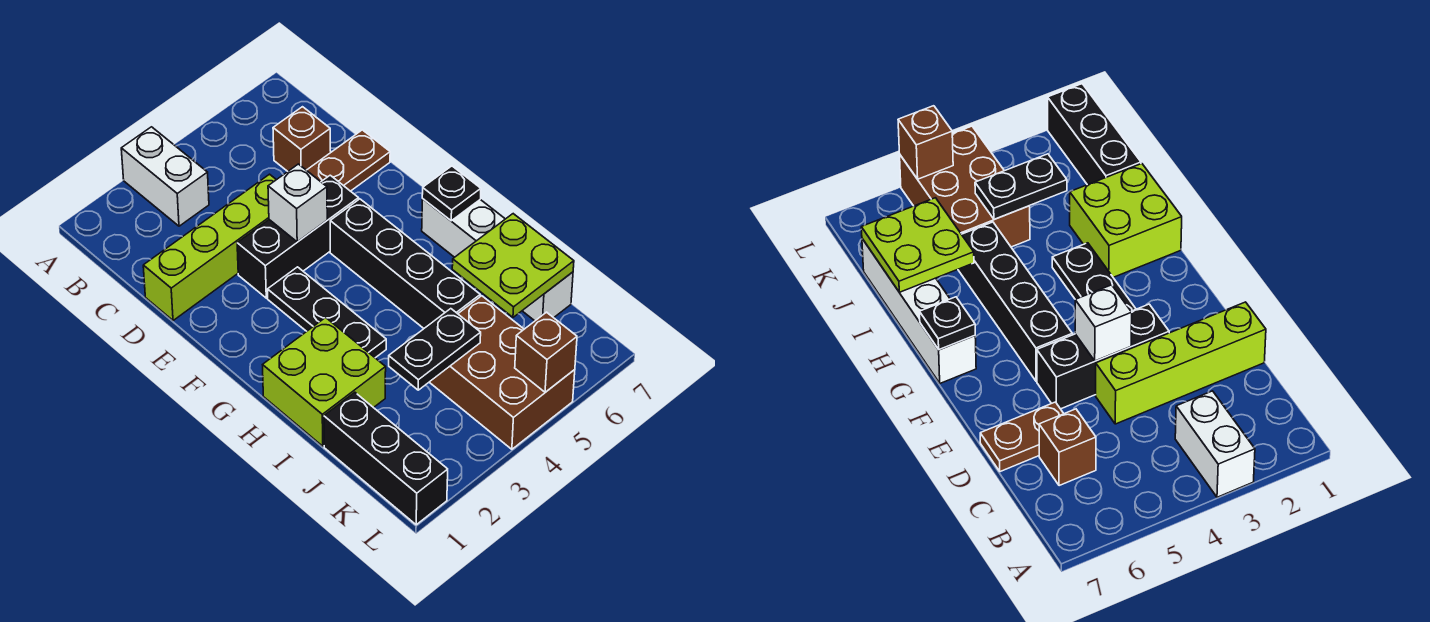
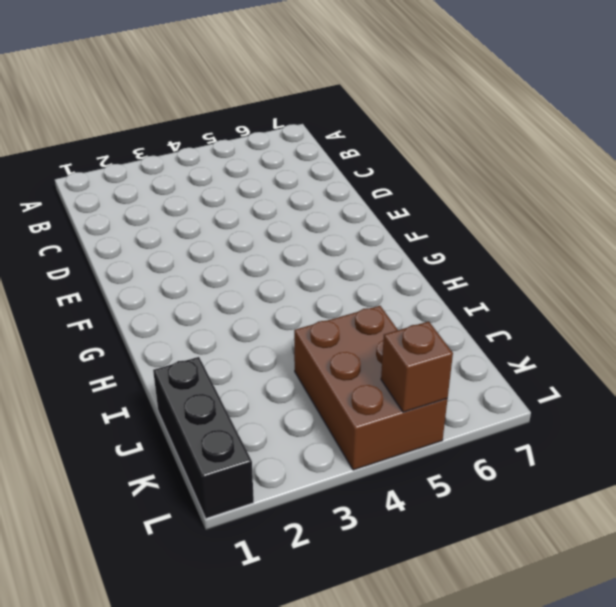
none -> white 1x2 brick [121,127,209,226]
none -> brown 1x1 brick [273,107,331,171]
none -> lime 1x4 brick [143,174,276,321]

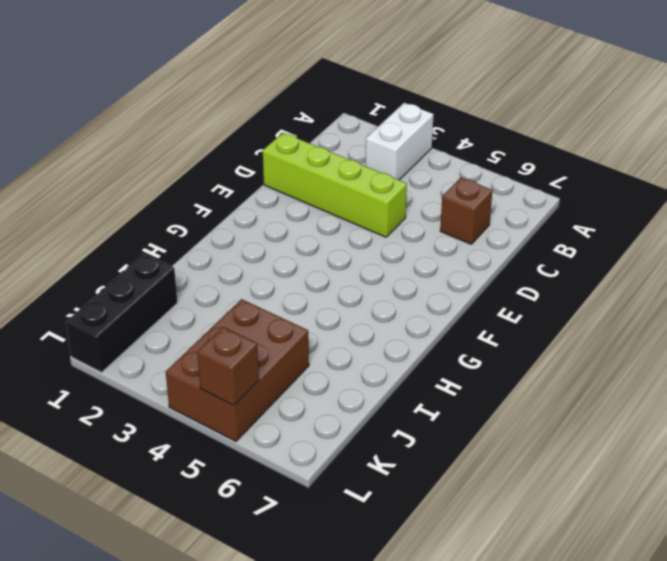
none -> brown 1x2 plate [307,130,390,191]
none -> black 1x3 brick [237,175,359,298]
none -> black 1x3 plate [267,267,386,358]

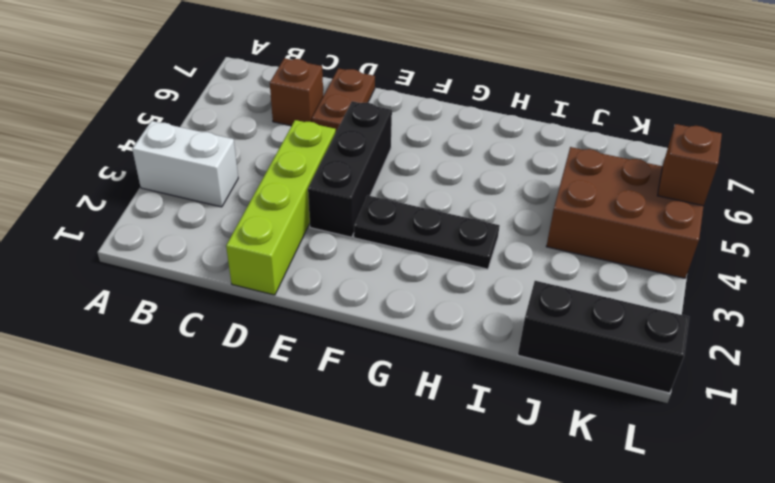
none -> black 1x4 brick [330,199,480,328]
none -> white 1x4 brick [422,199,573,321]
none -> lime 2x2 brick [263,318,386,446]

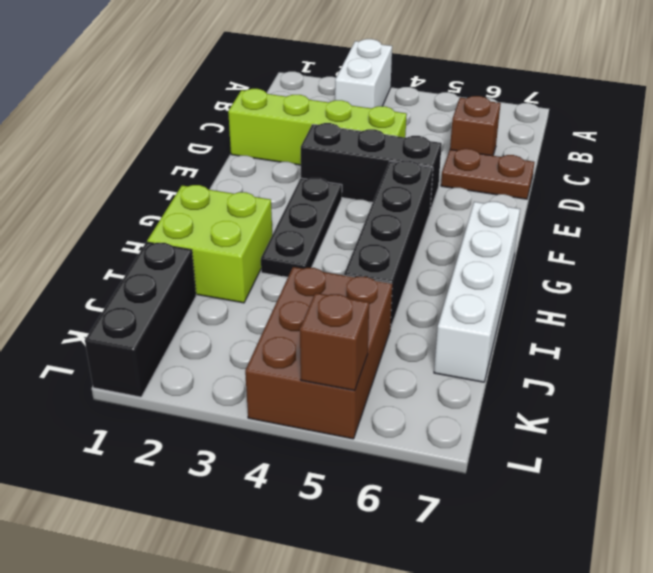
none -> white 1x1 brick [268,164,327,242]
none -> black 1x1 plate [422,166,481,221]
none -> lime 2x2 plate [452,214,574,317]

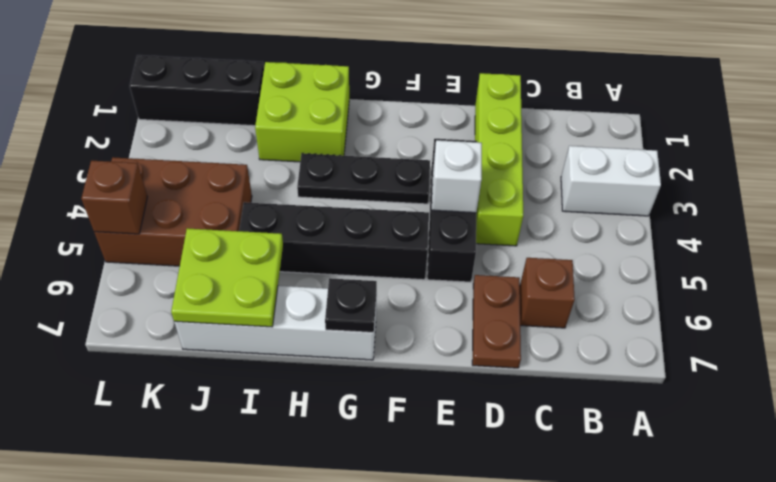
none -> black 1x2 plate [389,309,481,390]

